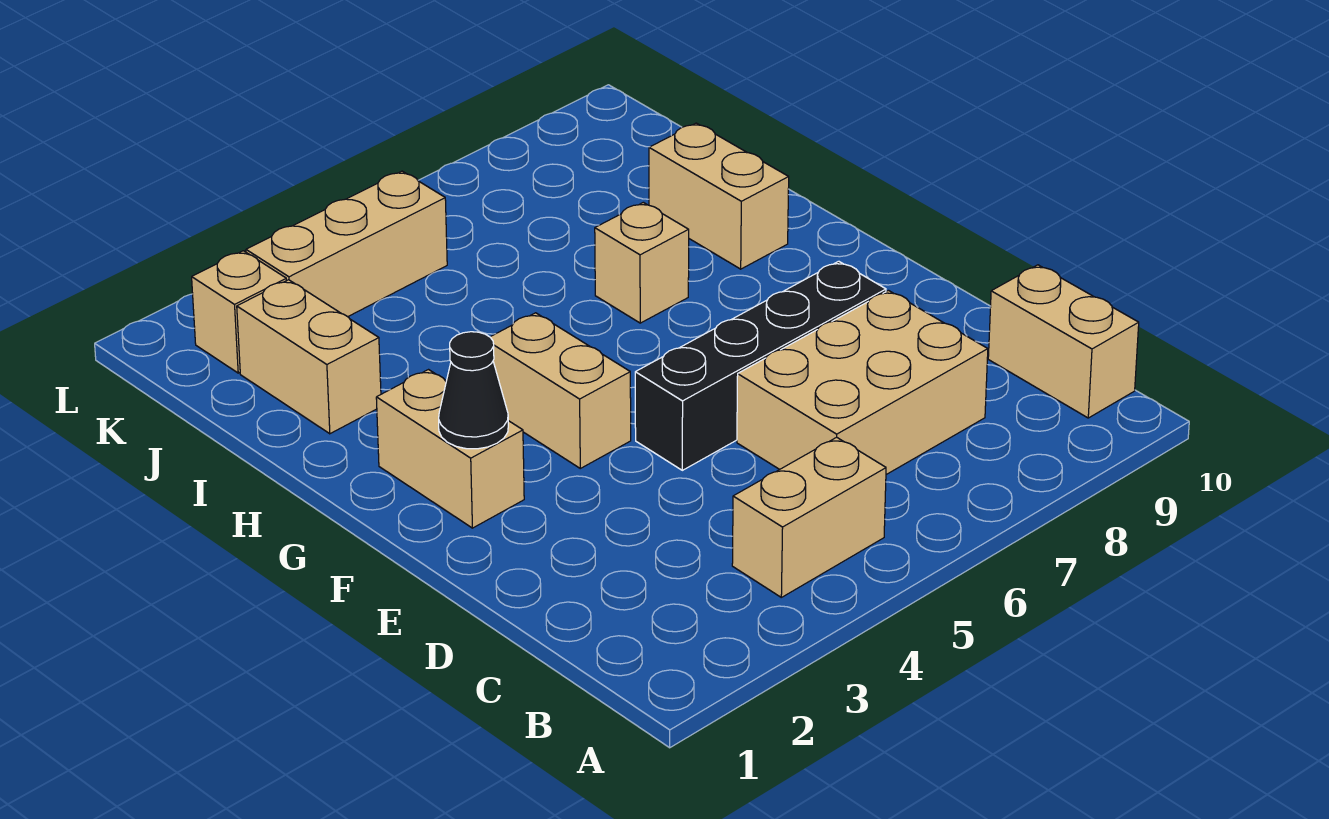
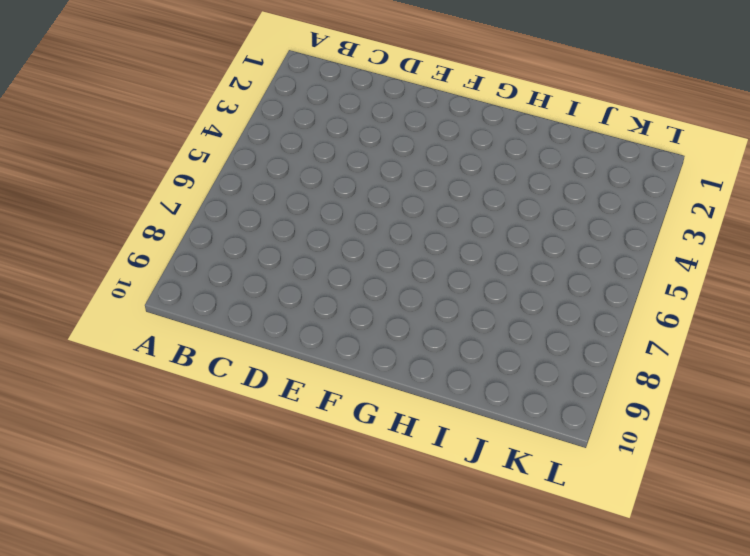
none -> tan 1x2 brick [732,437,886,597]
none -> tan 1x2 brick [988,265,1139,418]
none -> tan 2x3 brick [737,291,988,475]

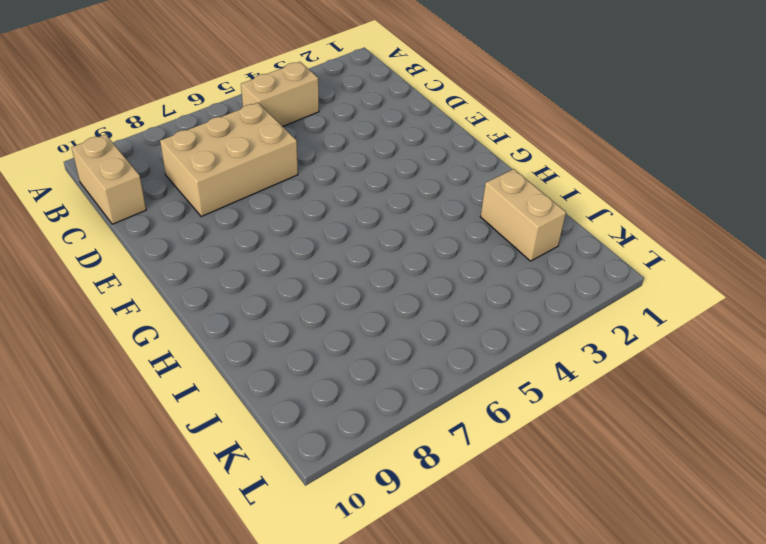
none -> black 1x4 brick [635,261,886,470]
none -> tan 1x2 brick [376,370,524,528]
none -> tan 1x2 brick [490,313,631,468]

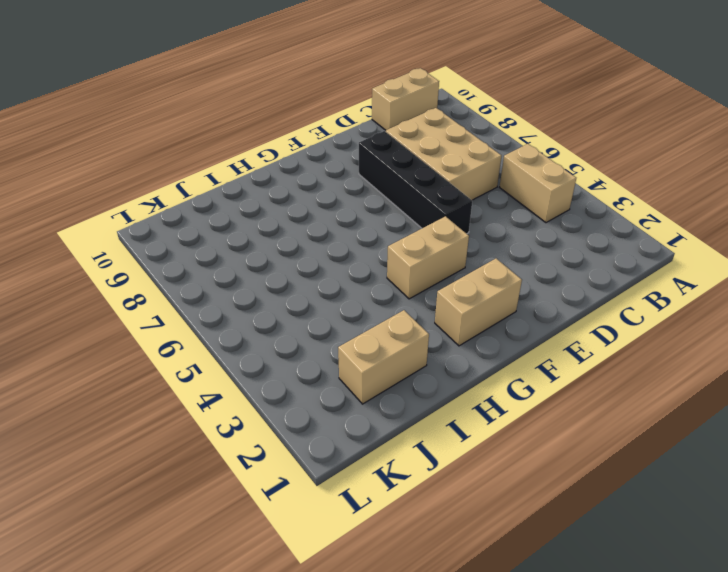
none -> tan 1x1 brick [595,202,689,323]
none -> tan 1x2 brick [649,123,789,269]
none -> tan 1x1 brick [192,251,287,373]

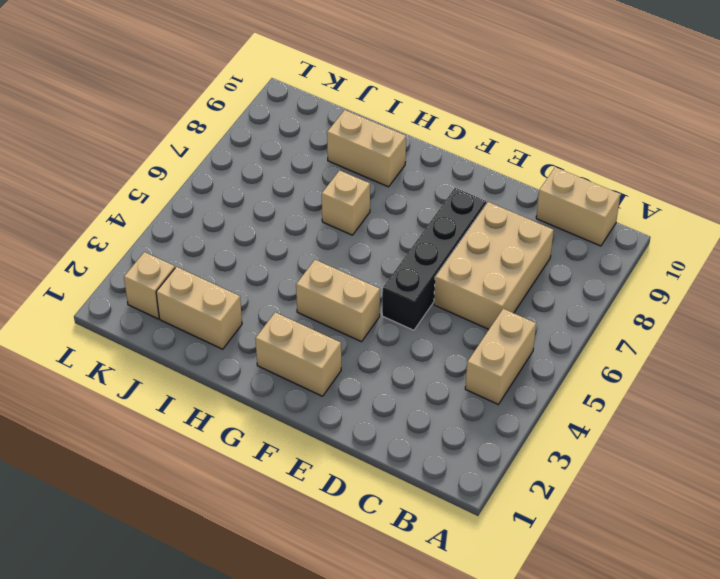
none -> tan 1x3 brick [246,171,447,317]
none -> black 1x1 cone [439,332,508,449]

